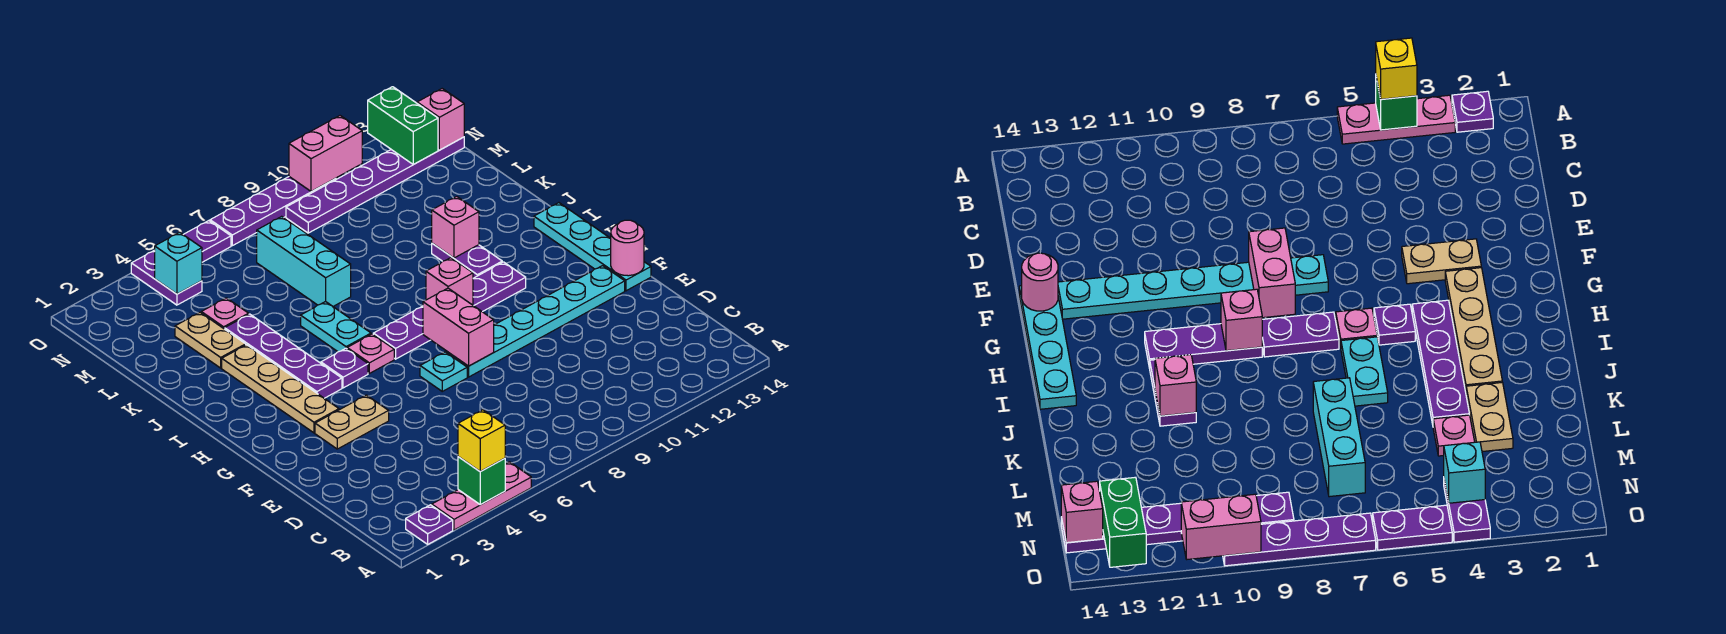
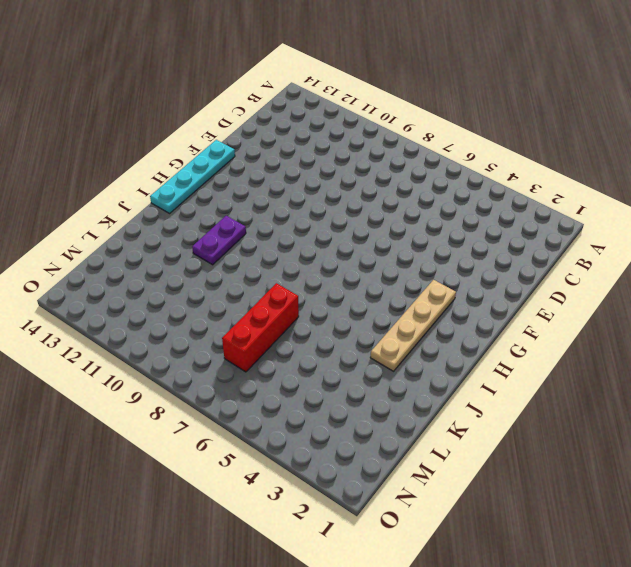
red 1x3 brick [222,283,299,372] -> cyan 1x3 brick [257,216,351,306]
none -> purple 1x1 plate [406,505,453,544]
none -> pink 1x3 plate [432,462,531,530]
none -> tan 1x2 plate [315,395,389,449]
none -> cyan 1x1 plate [420,352,467,391]

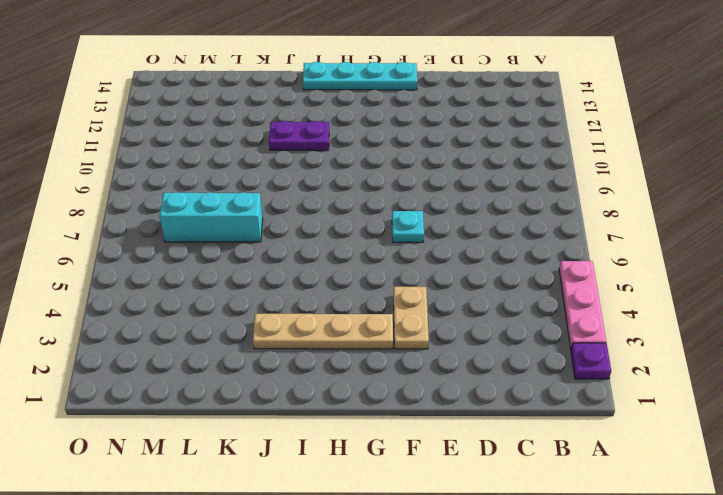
none -> cyan 1x6 plate [446,266,625,377]
none -> purple 1x4 plate [225,314,342,398]
none -> purple 1x1 plate [321,348,368,388]
none -> pink 1x1 plate [347,334,394,373]

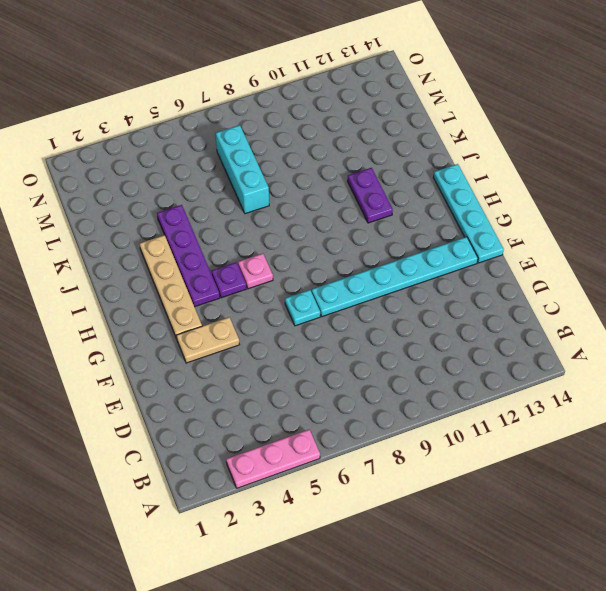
none -> purple 1x1 plate [406,505,453,544]
none -> purple 1x2 plate [373,306,430,359]
none -> purple 1x3 plate [473,262,526,312]
none -> cyan 1x2 plate [301,301,371,352]

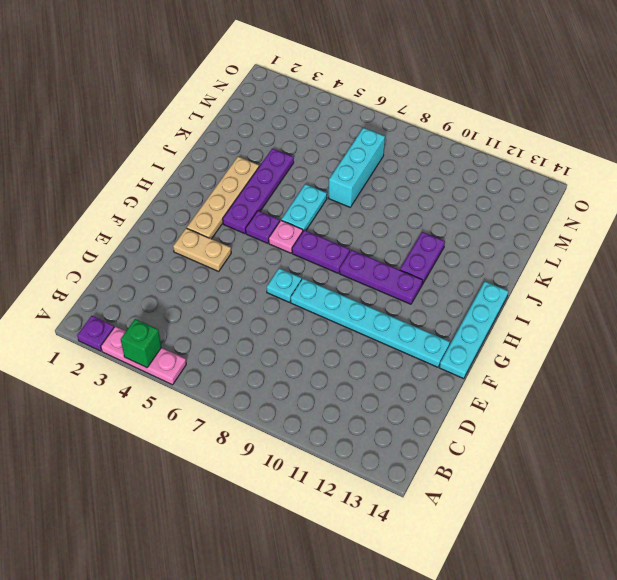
none -> tan 1x2 plate [175,312,246,368]
none -> pink 1x1 plate [201,298,249,329]
none -> purple 1x2 plate [131,250,202,305]
none -> purple 1x6 plate [286,137,464,233]

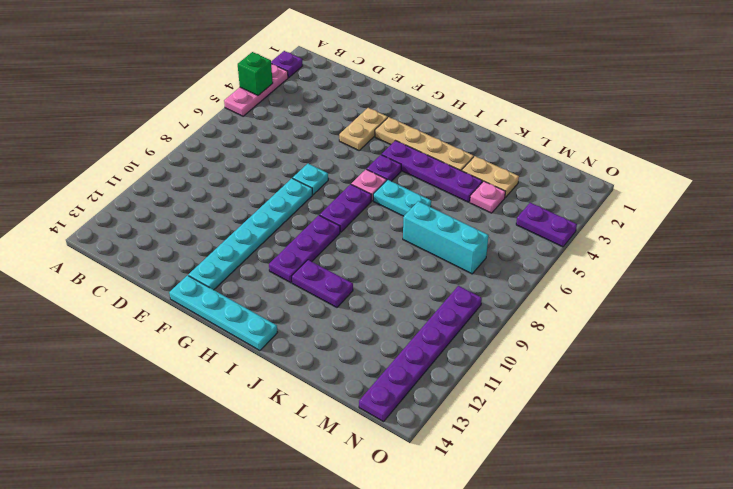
none -> purple 1x2 plate [183,221,231,262]
none -> purple 1x4 plate [210,177,336,246]
none -> pink 1x2 brick [423,288,494,366]
none -> pink 1x1 round brick [610,220,644,276]

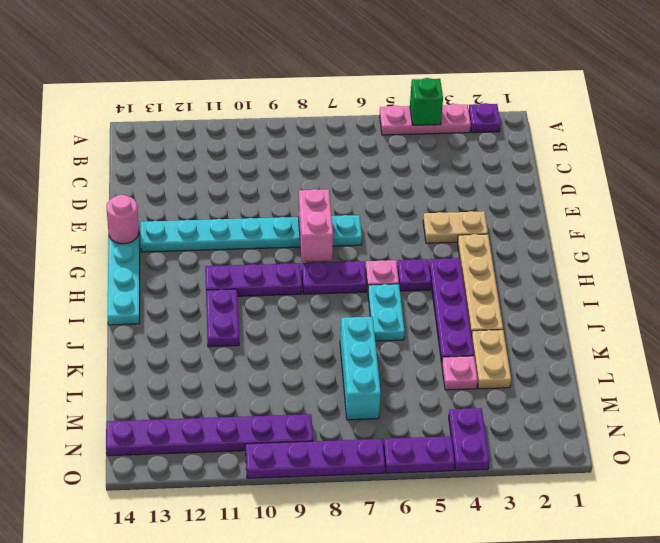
none -> pink 1x1 brick [426,258,473,305]
none -> pink 1x1 brick [432,196,479,258]
none -> cyan 1x1 brick [155,232,202,294]
none -> green 1x2 brick [368,87,438,164]

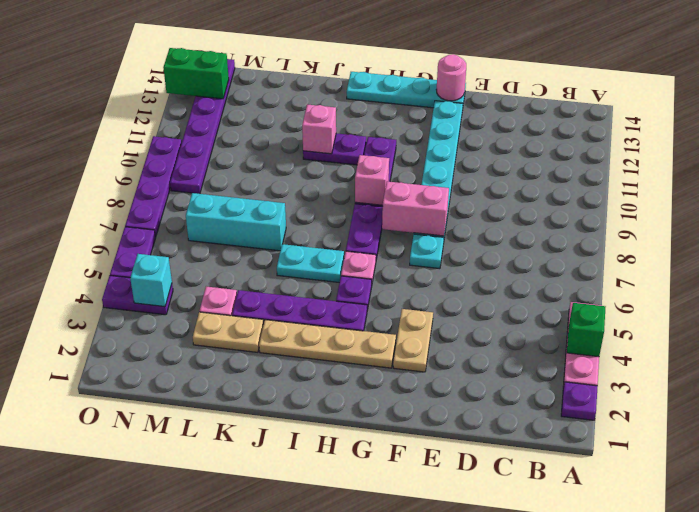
none -> pink 1x1 brick [417,89,464,150]
none -> pink 1x2 brick [289,116,362,192]
none -> yellow 1x1 brick [458,410,505,471]

